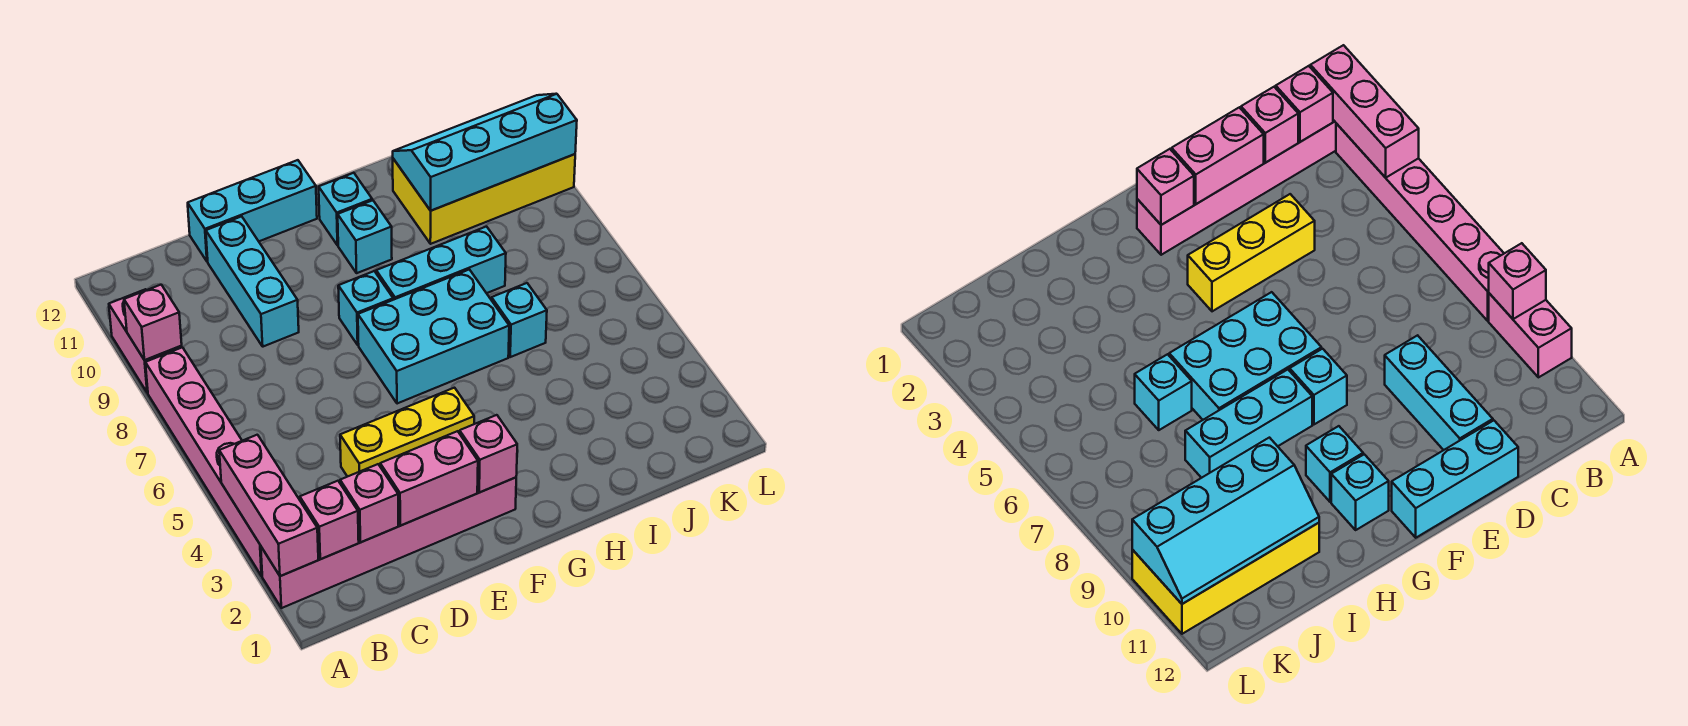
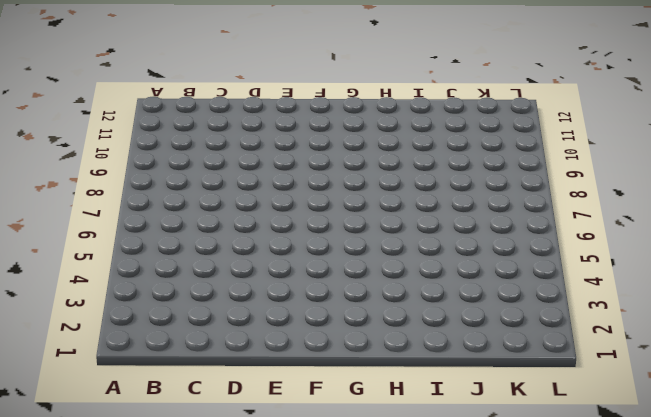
none -> pink 1x6 brick [261,478,516,608]
none -> pink 1x6 brick [145,347,262,576]
none -> pink 1x2 brick [109,289,182,393]

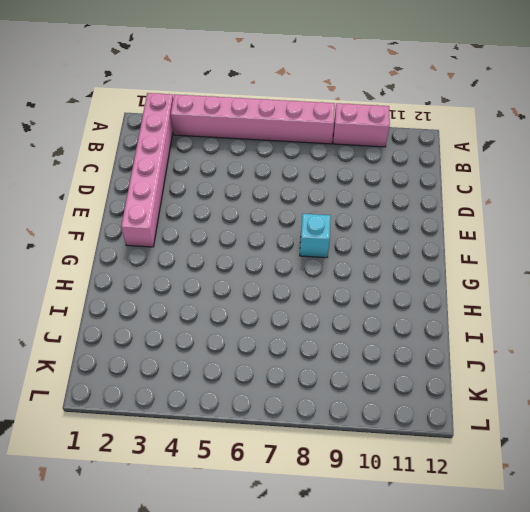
none -> yellow 1x3 brick [340,388,474,477]
none -> cyan 1x3 brick [206,216,299,347]
none -> cyan 1x3 brick [188,160,317,262]

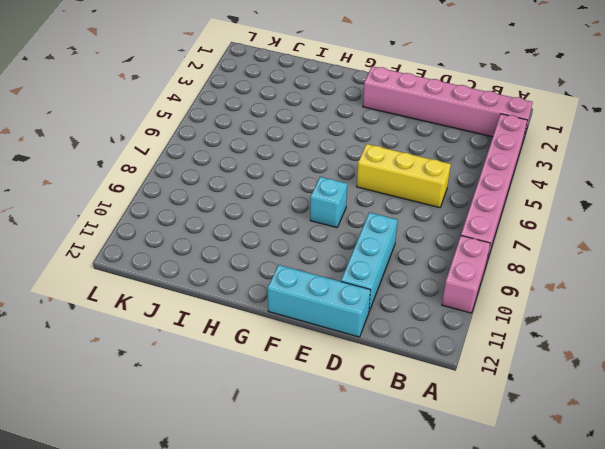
yellow 1x3 brick [357,144,451,208] -> yellow 1x3 brick moved to [340,388,474,477]
none -> cyan 2x3 brick [358,269,509,404]
none -> cyan 1x3 brick [376,227,506,300]
none -> cyan 1x1 brick [338,200,392,273]

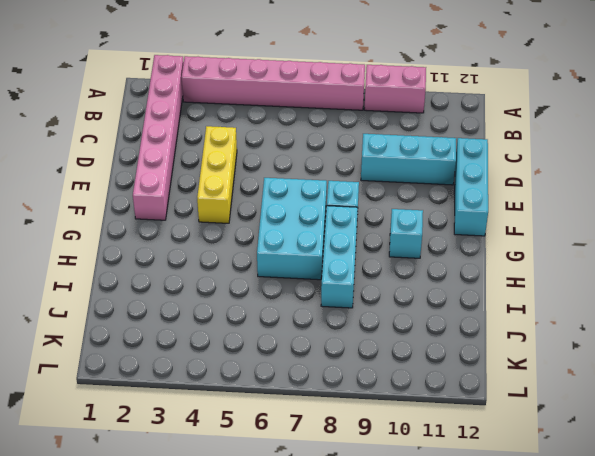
none -> cyan 1x1 brick [319,173,372,245]
none -> cyan 1x1 brick [492,283,547,357]
none -> yellow 2x4 brick [393,154,575,244]

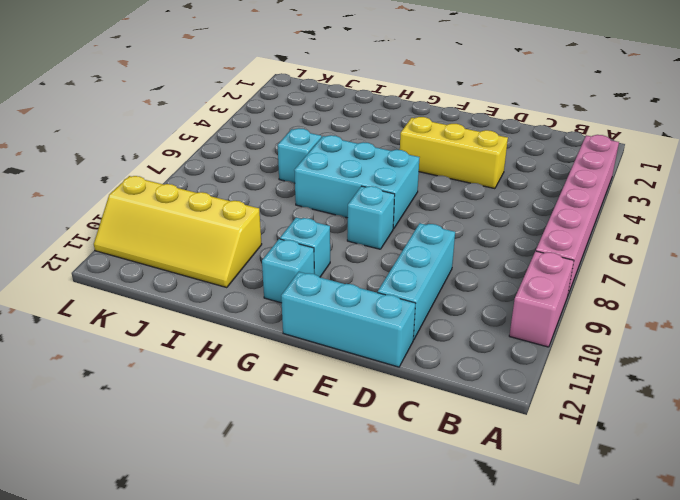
yellow 2x4 slope [94,176,262,288] -> yellow 2x4 brick [393,154,575,244]
none -> pink 1x6 brick [261,478,516,608]
none -> cyan 1x3 brick [376,227,506,300]
none -> pink 1x3 brick [219,435,318,576]

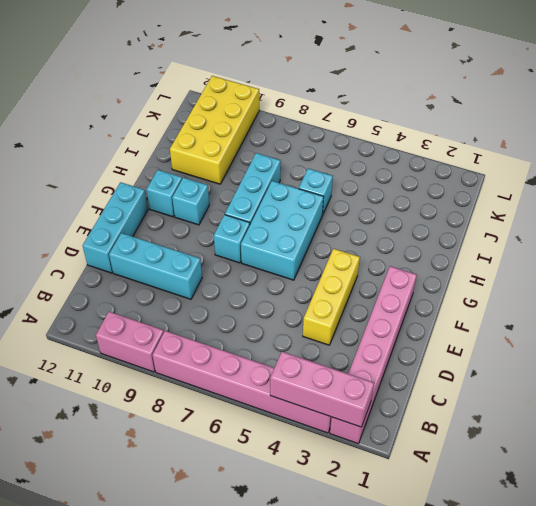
none -> pink 1x1 brick [124,285,182,360]
none -> pink 1x1 brick [300,481,359,559]
none -> pink 1x1 brick [340,464,398,542]

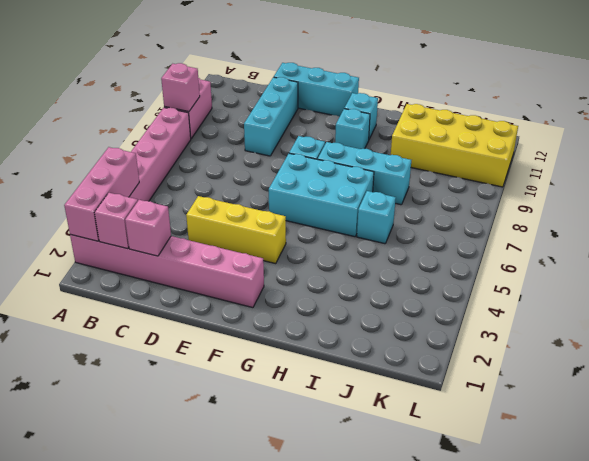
none -> pink 1x2 brick [380,431,478,526]
none -> pink 1x1 brick [460,415,517,492]
none -> cyan 2x4 slope [393,94,577,211]

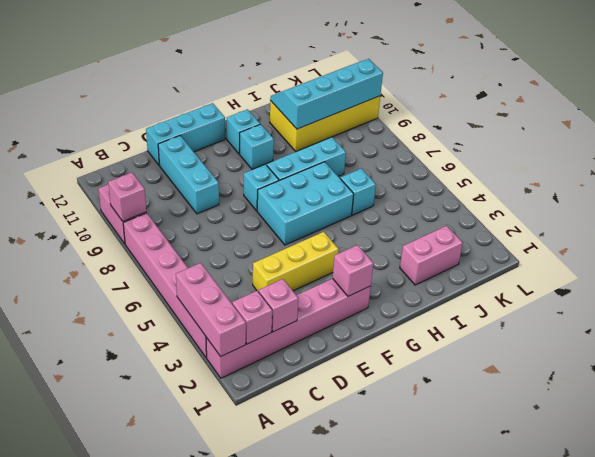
pink 1x2 brick [400,226,463,285] -> pink 1x2 brick moved to [380,431,478,526]

